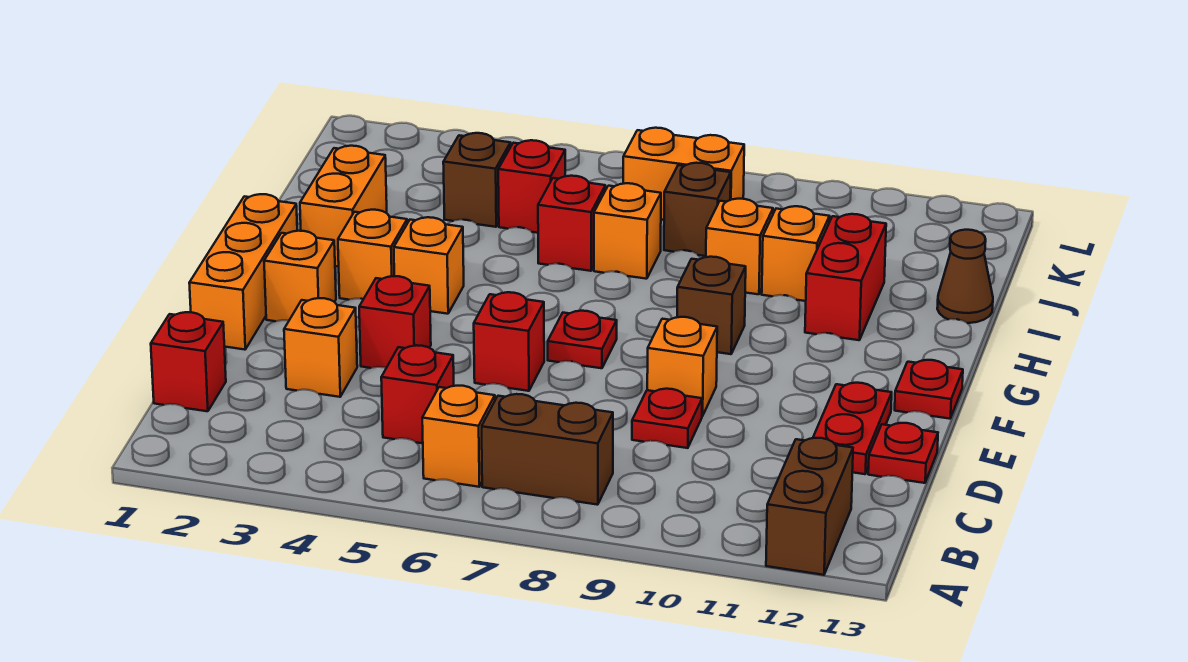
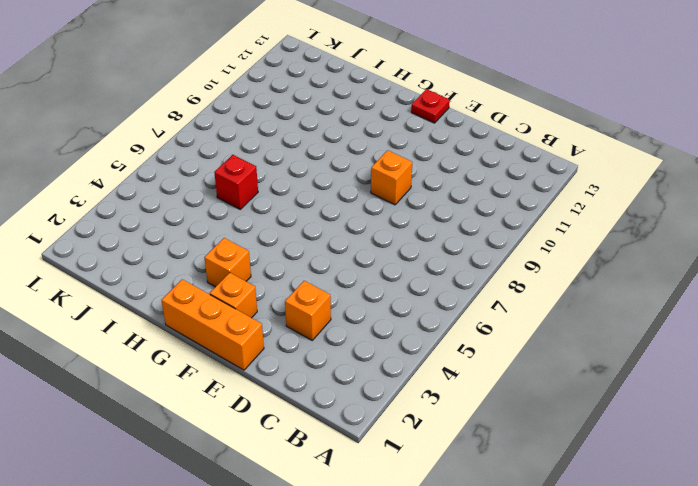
none -> brown 1x2 brick [766,438,853,575]
none -> orange 1x1 brick [422,386,495,487]
none -> brown 1x2 brick [482,394,613,505]
none -> red 1x1 brick [151,312,226,411]

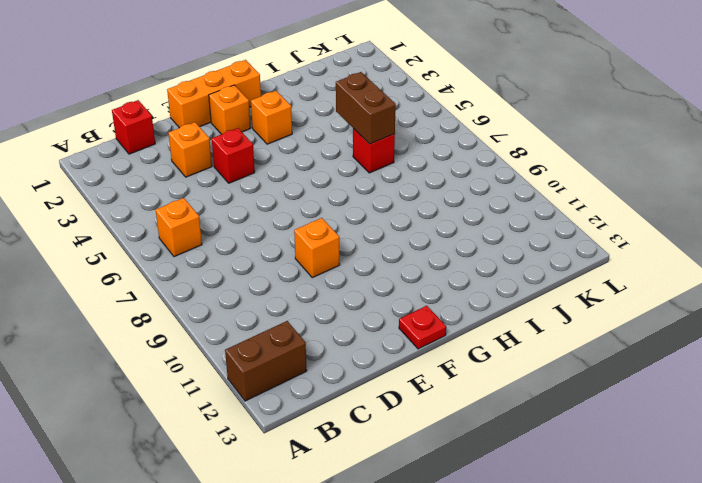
brown 1x2 brick [336,72,396,144] -> brown 1x2 brick moved to [482,394,613,505]
none -> red 1x1 brick [381,345,454,443]
none -> red 1x1 plate [632,389,702,448]
none -> red 1x2 plate [813,383,892,474]
none -> red 1x1 plate [868,423,938,483]

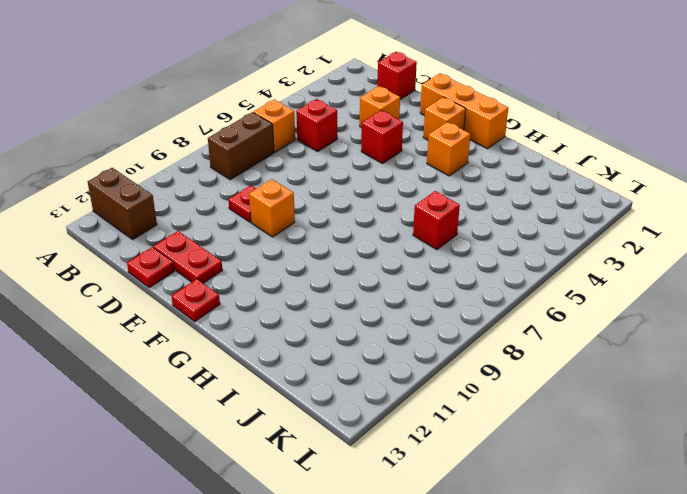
none -> red 1x1 brick [474,292,544,391]
none -> red 1x1 plate [548,311,617,368]
none -> orange 1x1 brick [394,217,464,314]
none -> brown 1x1 brick [677,257,746,354]

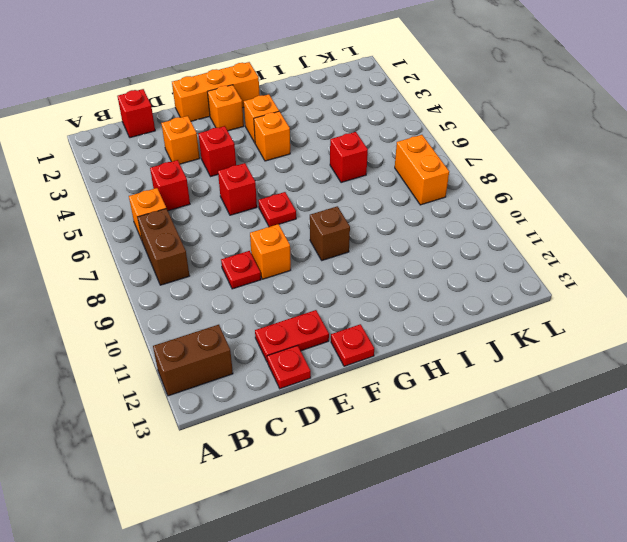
none -> orange 1x2 brick [300,146,387,267]
none -> red 1x2 brick [805,214,886,340]
none -> orange 1x1 brick [594,183,661,279]
none -> orange 1x1 brick [706,199,773,294]

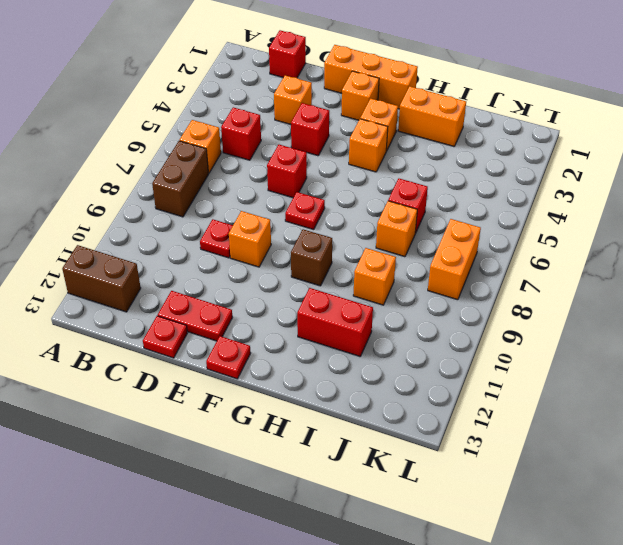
none -> orange 1x1 brick [762,206,830,301]
none -> brown 1x1 cone [937,230,993,323]
none -> brown 1x1 brick [443,133,511,227]
none -> red 1x1 brick [498,140,565,233]

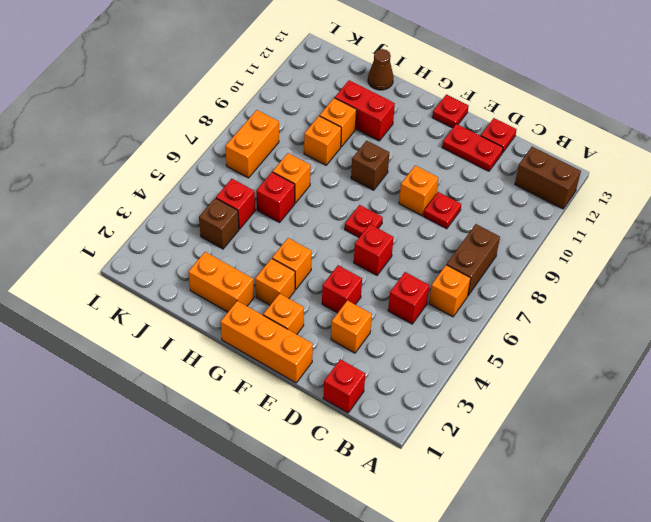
none -> brown 1x1 brick [664,163,731,256]

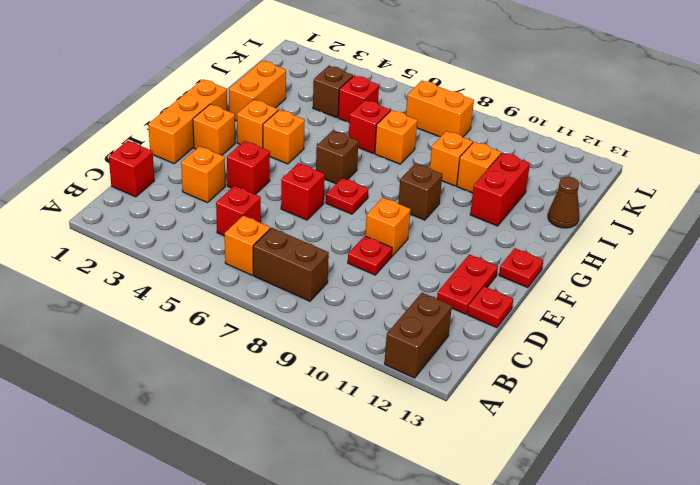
brown 1x1 brick [316,131,358,184] -> brown 1x1 brick moved to [664,163,731,256]

